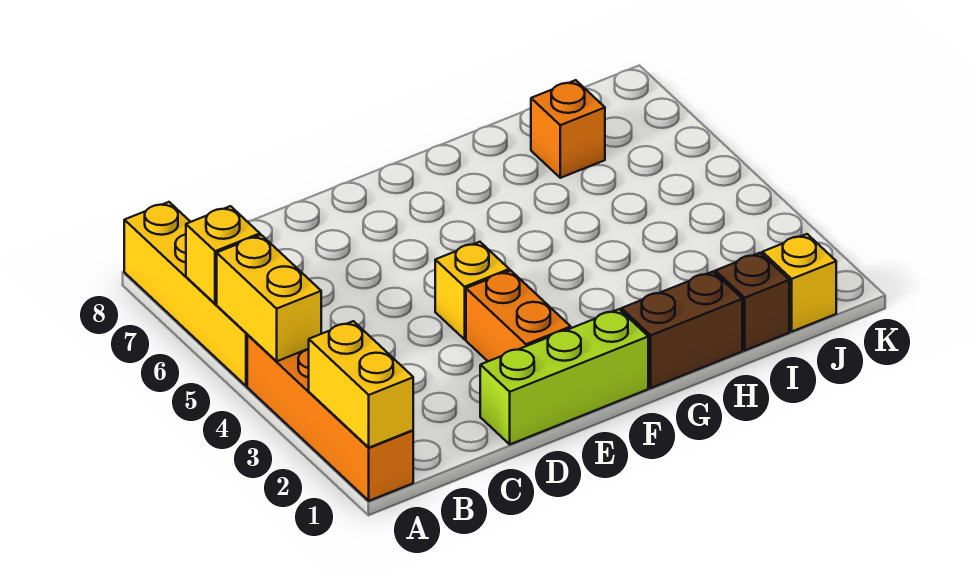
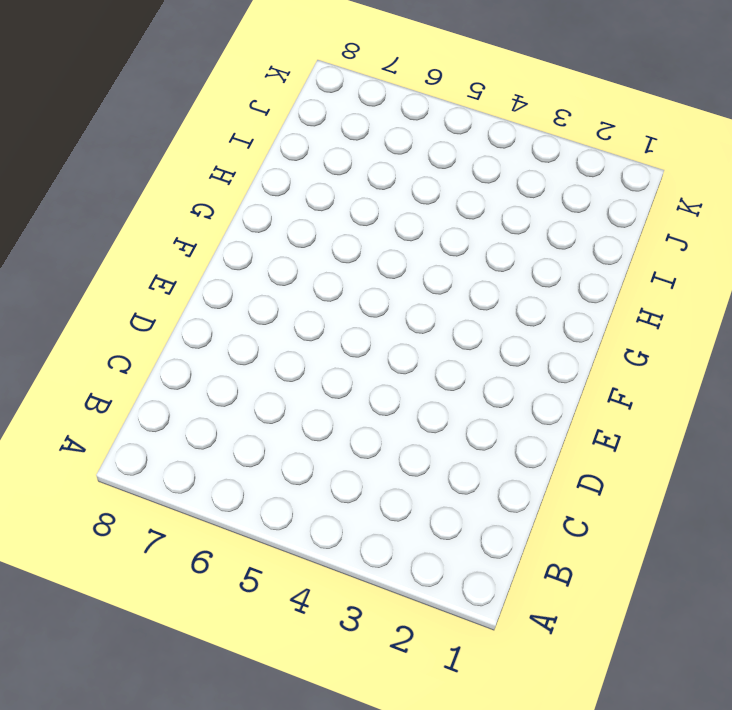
none -> orange 1x4 brick [247,335,413,501]
none -> yellow 1x4 brick [124,202,248,386]
none -> lime 1x3 brick [480,309,648,444]

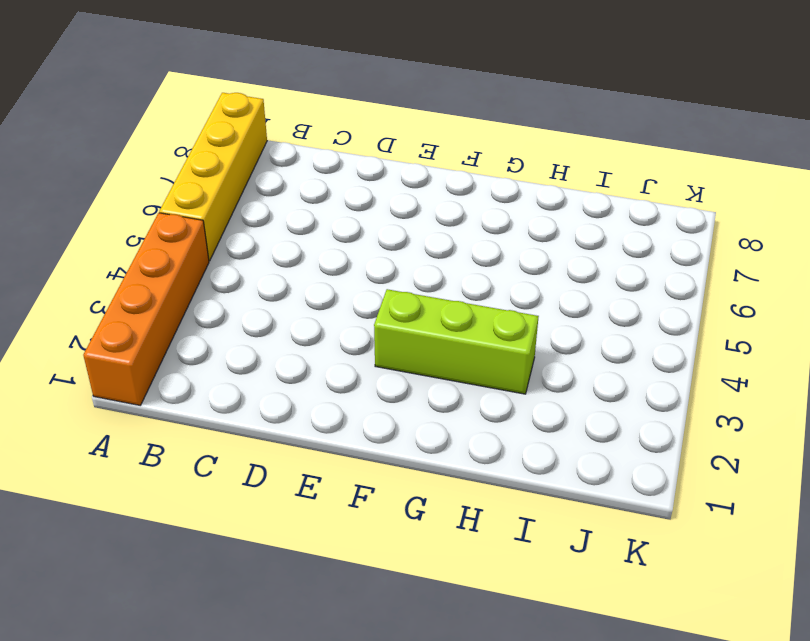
lime 1x3 brick [374,289,539,394] -> lime 1x3 brick moved to [480,309,648,444]
none -> orange 1x2 brick [466,270,571,361]
none -> yellow 1x1 brick [435,242,509,339]
none -> brown 1x2 brick [621,272,742,388]

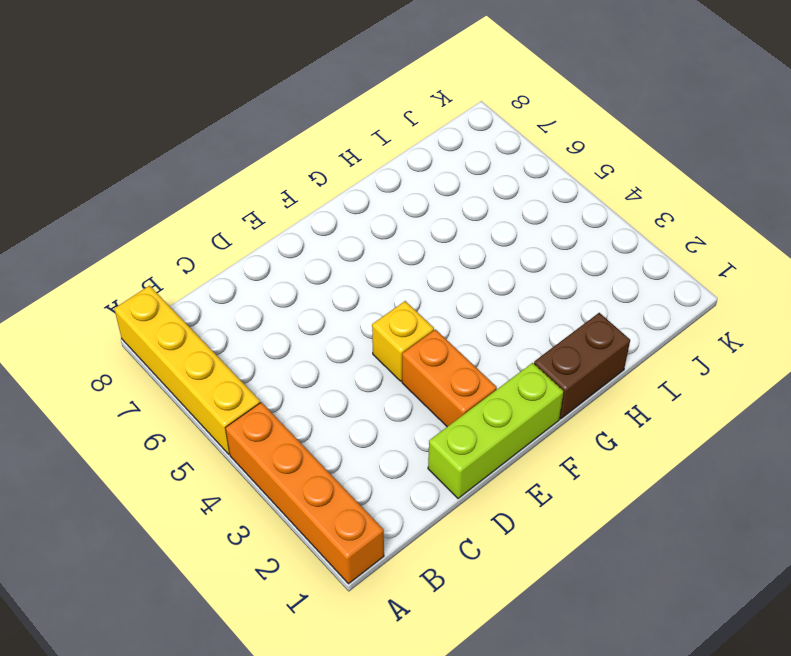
none -> brown 1x1 brick [715,253,789,350]
none -> orange 1x1 brick [531,80,605,178]
none -> yellow 1x1 brick [762,234,836,331]

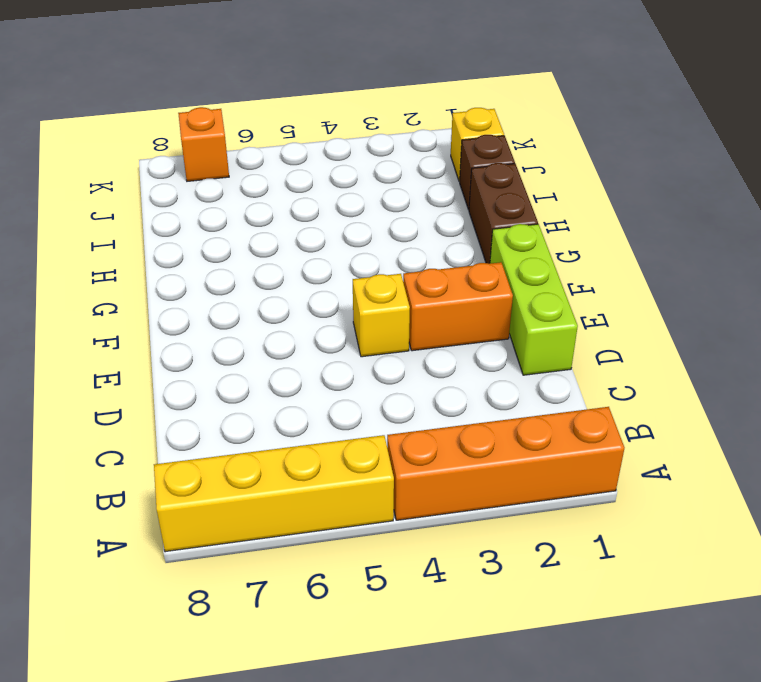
orange 1x1 brick [178,107,229,181] -> orange 1x1 brick moved to [531,80,605,178]
none -> yellow 1x2 brick [309,321,413,448]
none -> yellow 1x2 brick [217,235,321,361]
none -> yellow 1x1 brick [186,206,260,304]

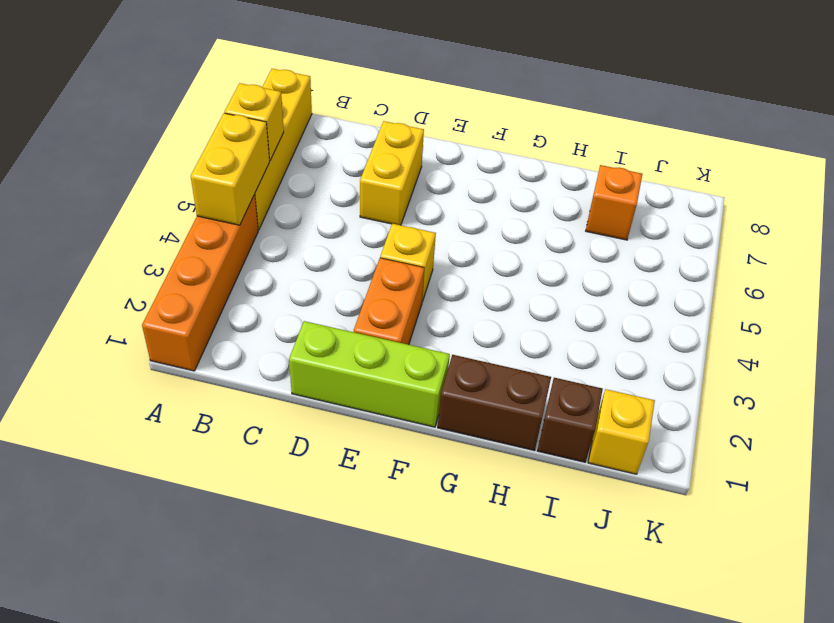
yellow 1x2 brick [360,121,424,225] -> yellow 1x2 brick moved to [309,321,413,448]

